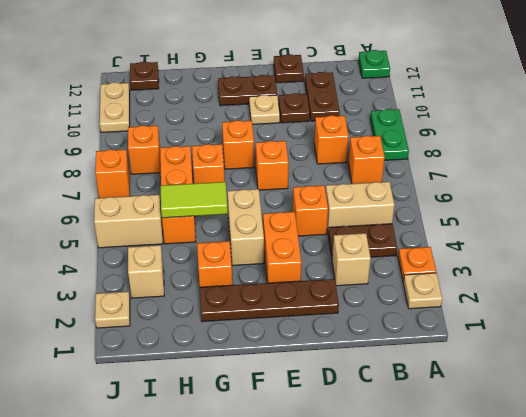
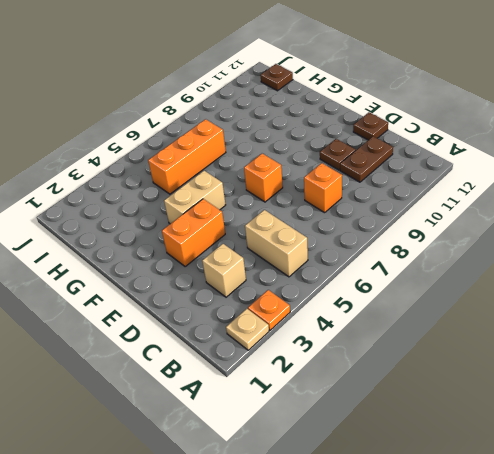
none -> green 1x2 plate [370,109,409,160]
none -> green 1x1 plate [359,50,390,78]
none -> brown 1x2 plate [328,224,397,257]
none -> orange 1x1 brick [348,136,385,184]

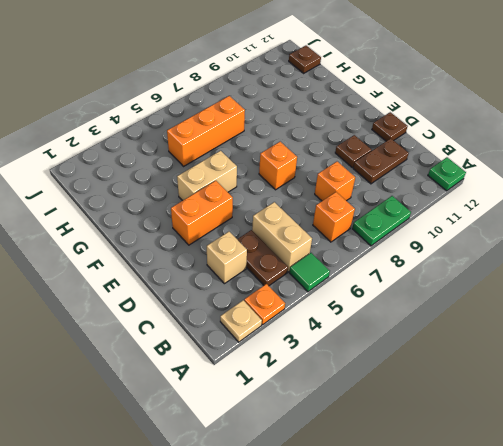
green 1x1 tile [289,253,330,292] -> none
none -> brown 1x4 plate [200,279,339,322]
none -> orange 1x1 brick [293,185,328,236]
none -> tan 1x1 plate [249,95,280,124]
none -> brown 1x2 plate [218,75,277,106]

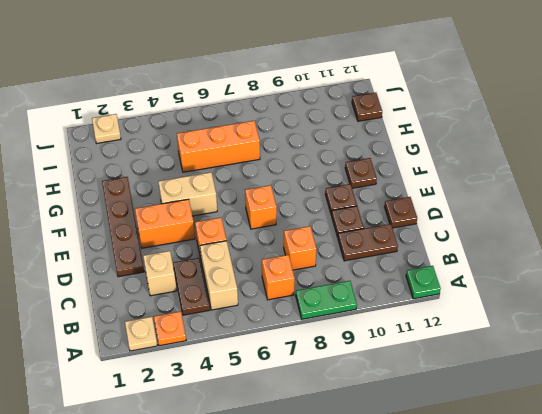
brown 1x1 plate [325,184,357,215] -> tan 1x1 plate [249,95,280,124]
brown 1x1 plate [345,158,377,188] -> brown 1x2 plate [218,75,277,106]
none -> orange 1x1 brick [222,120,254,169]
none -> orange 1x1 brick [197,241,232,287]
none -> orange 1x1 brick [192,144,225,184]
none -> tan 1x1 brick [128,245,164,298]

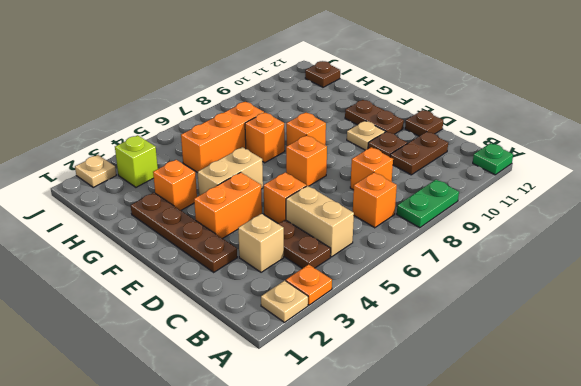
lime 1x1 brick [115,135,158,187] -> tan 1x1 brick [128,245,164,298]
none -> tan 1x2 brick [94,195,163,248]
none -> orange 1x1 brick [128,125,161,174]
none -> orange 1x1 brick [95,150,130,198]
none -> tan 1x2 plate [100,82,130,133]

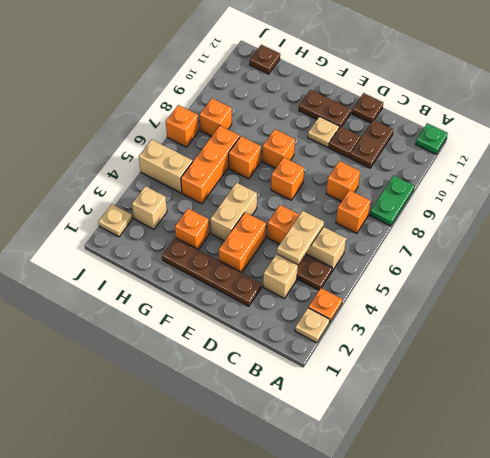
tan 1x2 plate [277,211,324,264] -> tan 1x2 plate moved to [100,82,130,133]
none -> lime 1x2 tile [161,182,228,218]

